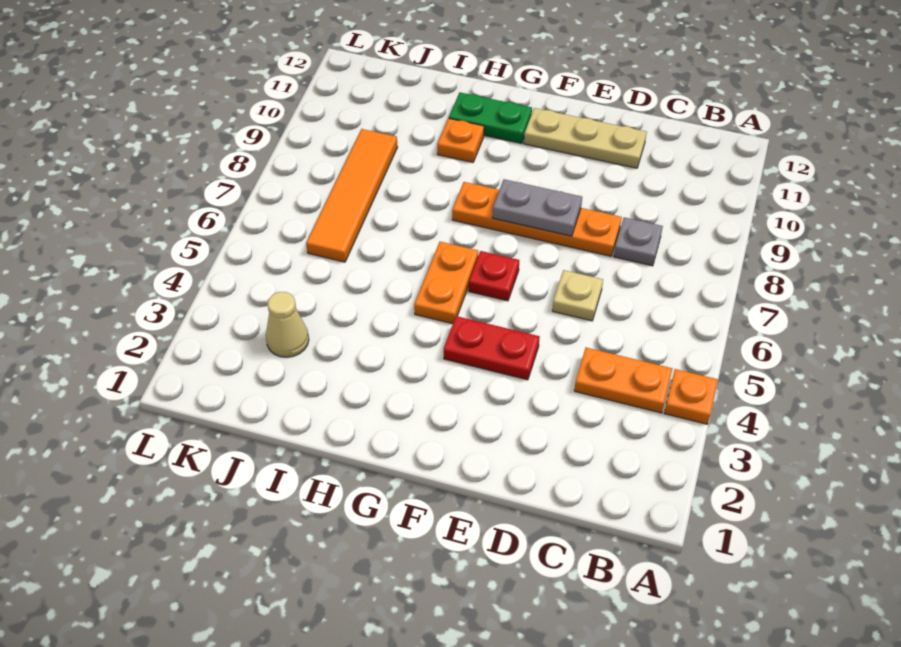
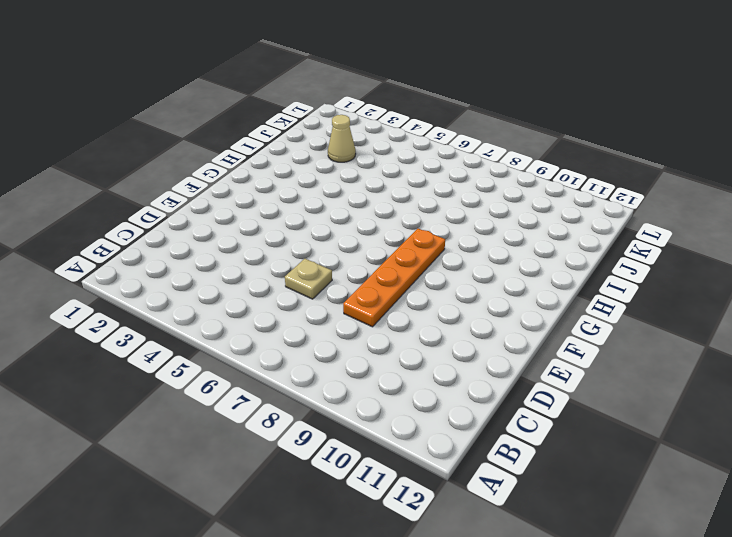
none -> orange 1x1 plate [664,369,718,424]
none -> orange 1x2 plate [574,348,672,413]
none -> grey 1x1 plate [614,217,663,266]

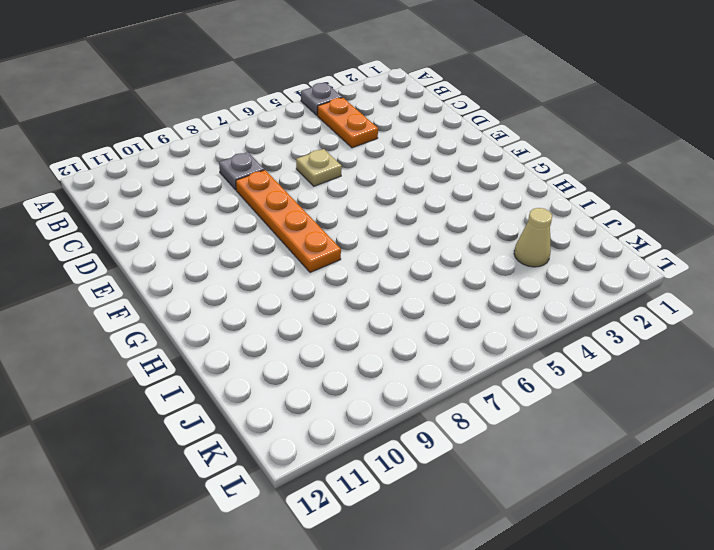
grey 1x1 plate [301,83,342,115] -> orange 1x1 plate [664,369,718,424]
none -> tan 1x3 plate [524,108,647,168]
none -> red 1x2 plate [444,316,540,380]
none -> red 1x1 plate [469,251,519,301]

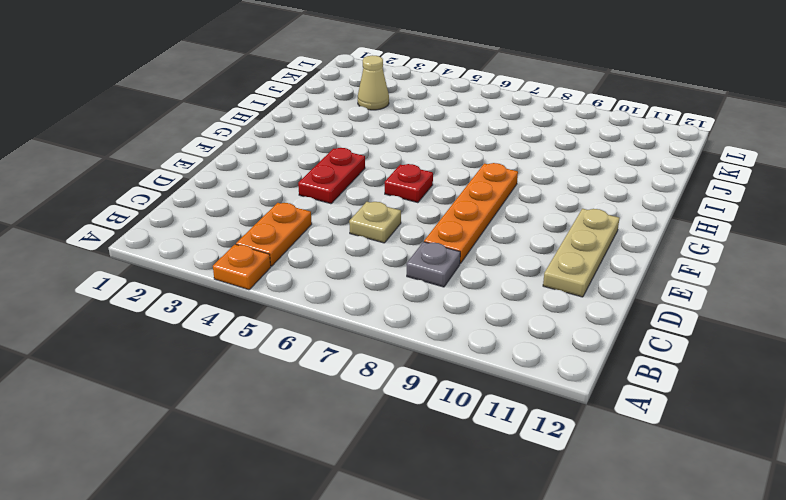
none -> orange 1x2 plate [414,242,478,324]
none -> green 1x2 plate [449,92,532,144]
none -> orange 1x1 plate [437,118,484,162]

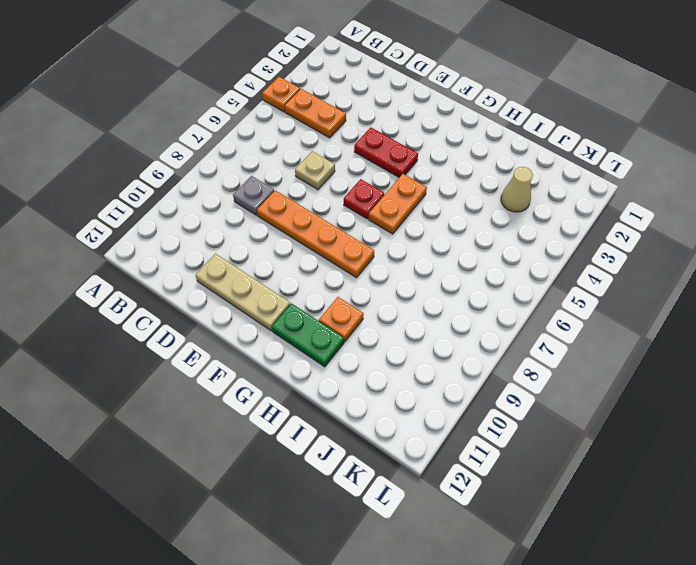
none -> orange 1x4 tile [306,129,398,262]
none -> grey 1x2 plate [492,179,582,236]

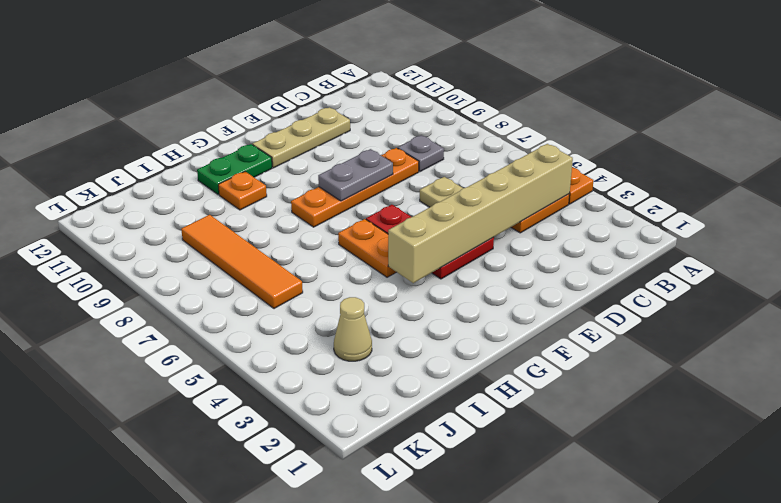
tan 1x6 brick [388,144,573,283] -> none

